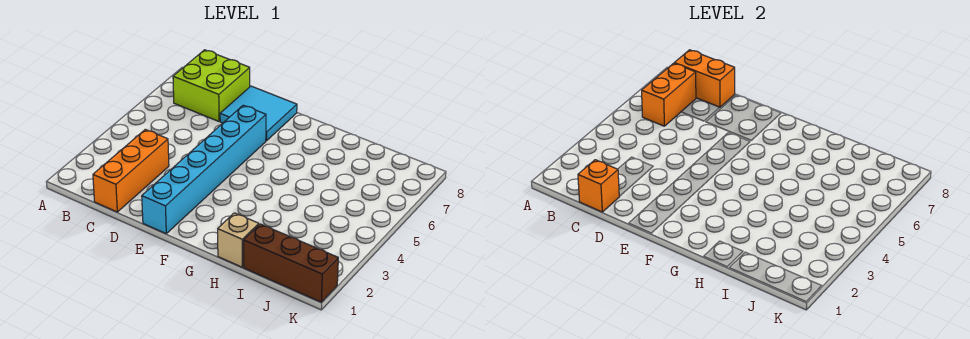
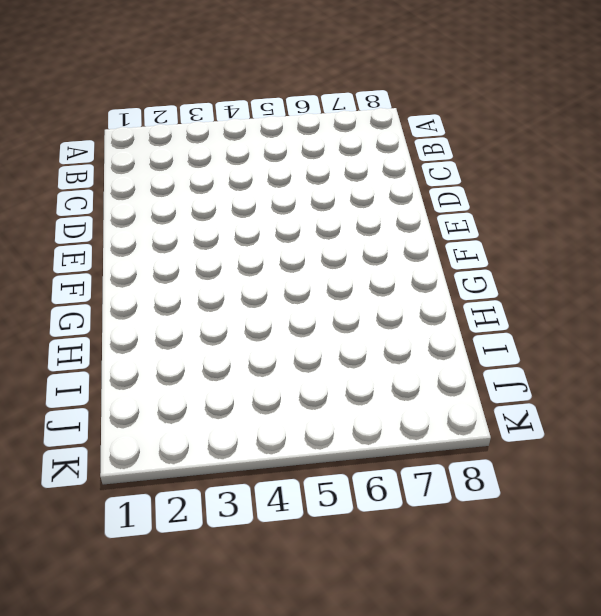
none -> lime 2x2 brick [173,50,250,121]
none -> orange 1x3 brick [93,129,169,212]

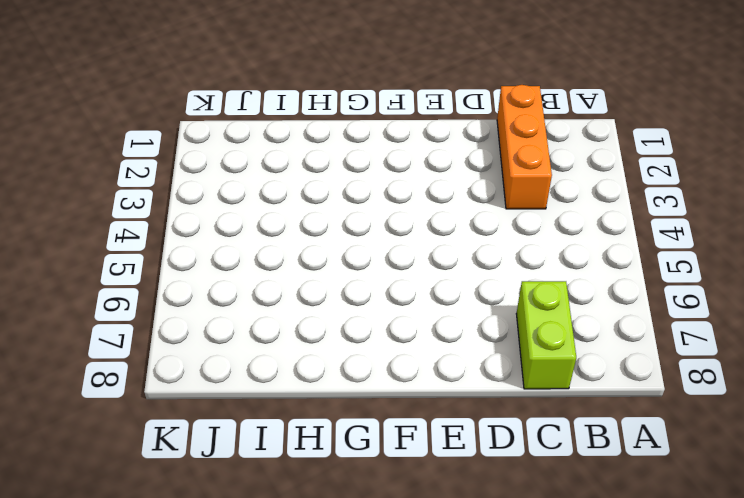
lime 1x2 brick [516,281,576,389] -> lime 2x2 brick [173,50,250,121]
none -> cyan 2x2 tile [220,86,297,141]
none -> cyan 1x6 brick [142,105,266,233]

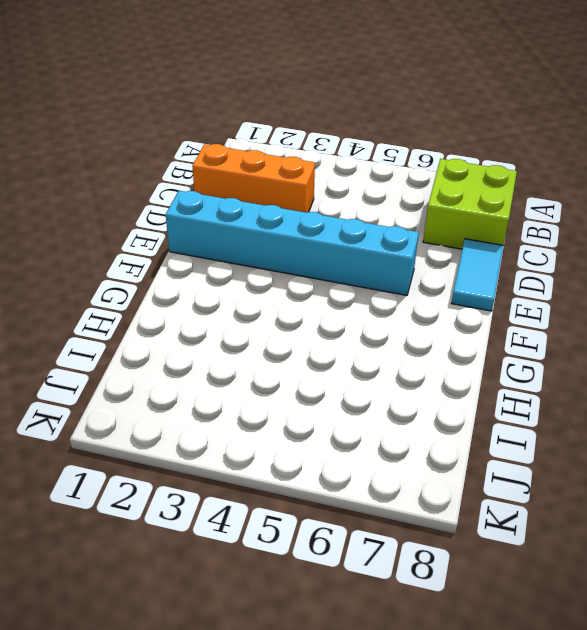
cyan 1x2 tile [452,239,503,311] -> cyan 2x2 tile [220,86,297,141]
none -> tan 1x1 brick [218,213,259,267]
none -> brown 1x3 brick [244,224,338,302]

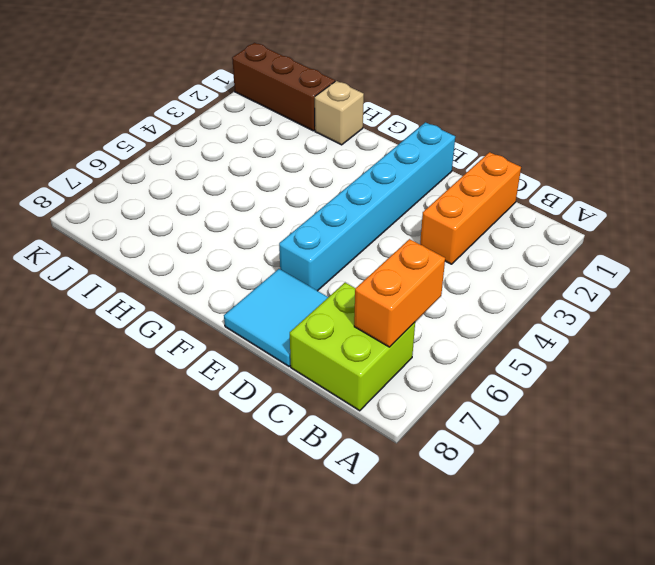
none -> orange 1x2 brick [674,50,735,107]
none -> orange 1x1 brick [578,160,619,212]

